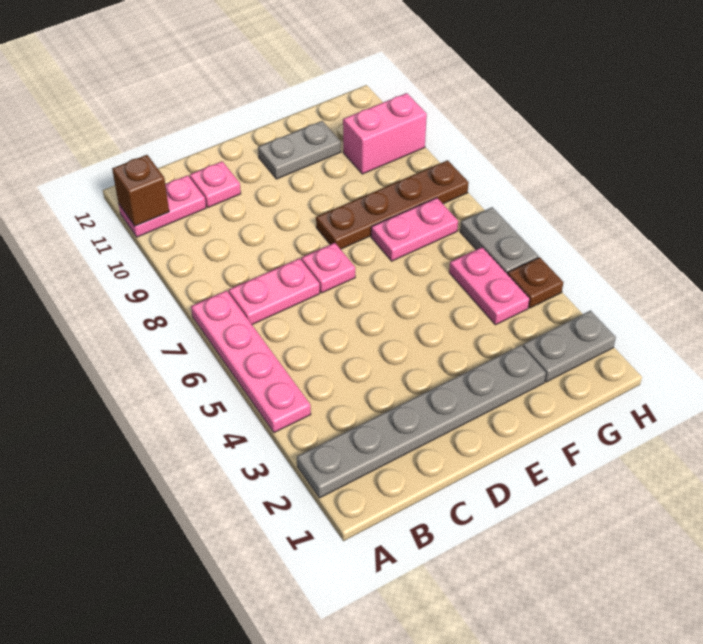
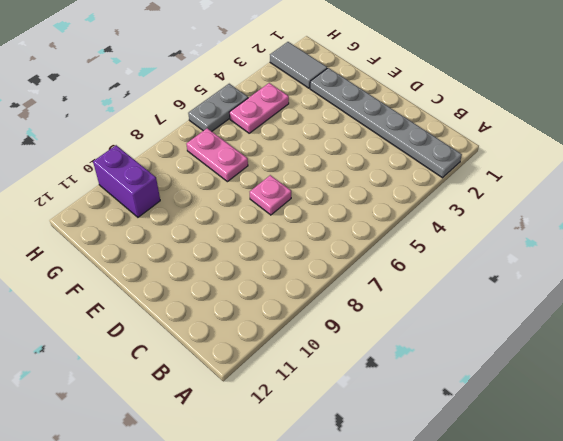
grey 1x2 tile [270,42,327,88] -> grey 1x2 plate [523,311,616,382]
purple 1x2 brick [93,145,160,217] -> pink 1x2 brick [343,93,427,174]
none -> pink 1x4 plate [191,291,311,433]
none -> pink 1x2 plate [119,175,206,237]
none -> pink 1x2 plate [229,258,320,325]

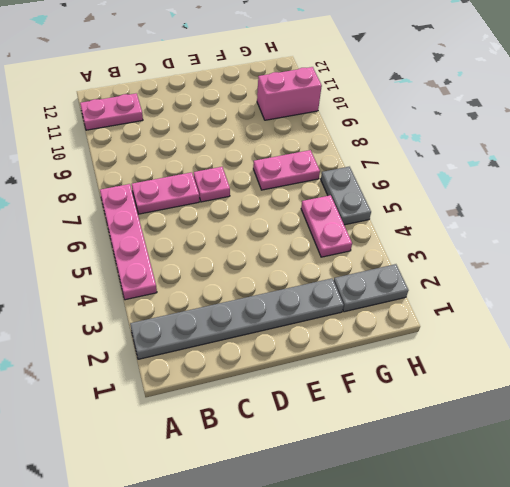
none -> pink 1x1 plate [190,161,241,208]
none -> brown 1x4 plate [316,160,469,249]
none -> grey 1x2 plate [258,121,341,179]

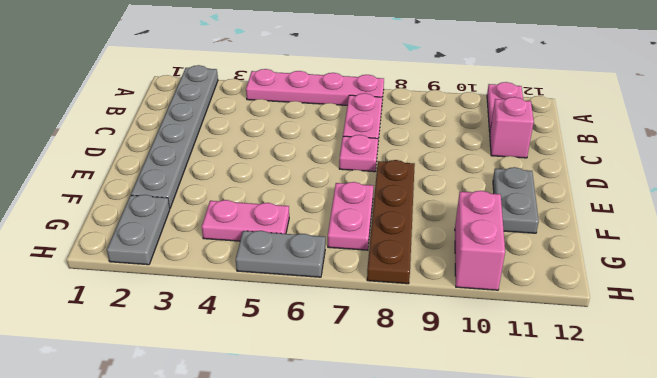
pink 1x1 brick [490,97,534,158] -> pink 1x1 plate [190,161,241,208]
none -> brown 1x1 plate [508,257,563,308]
none -> brown 1x1 brick [112,155,169,226]

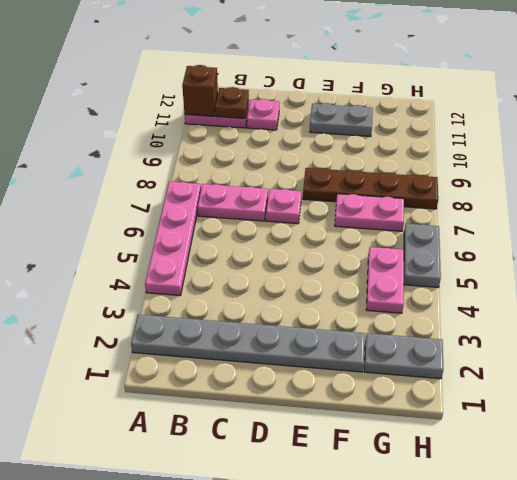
brown 1x1 plate [215,87,249,118] -> brown 1x1 plate moved to [508,257,563,308]
none -> pink 1x2 brick [343,93,427,174]

